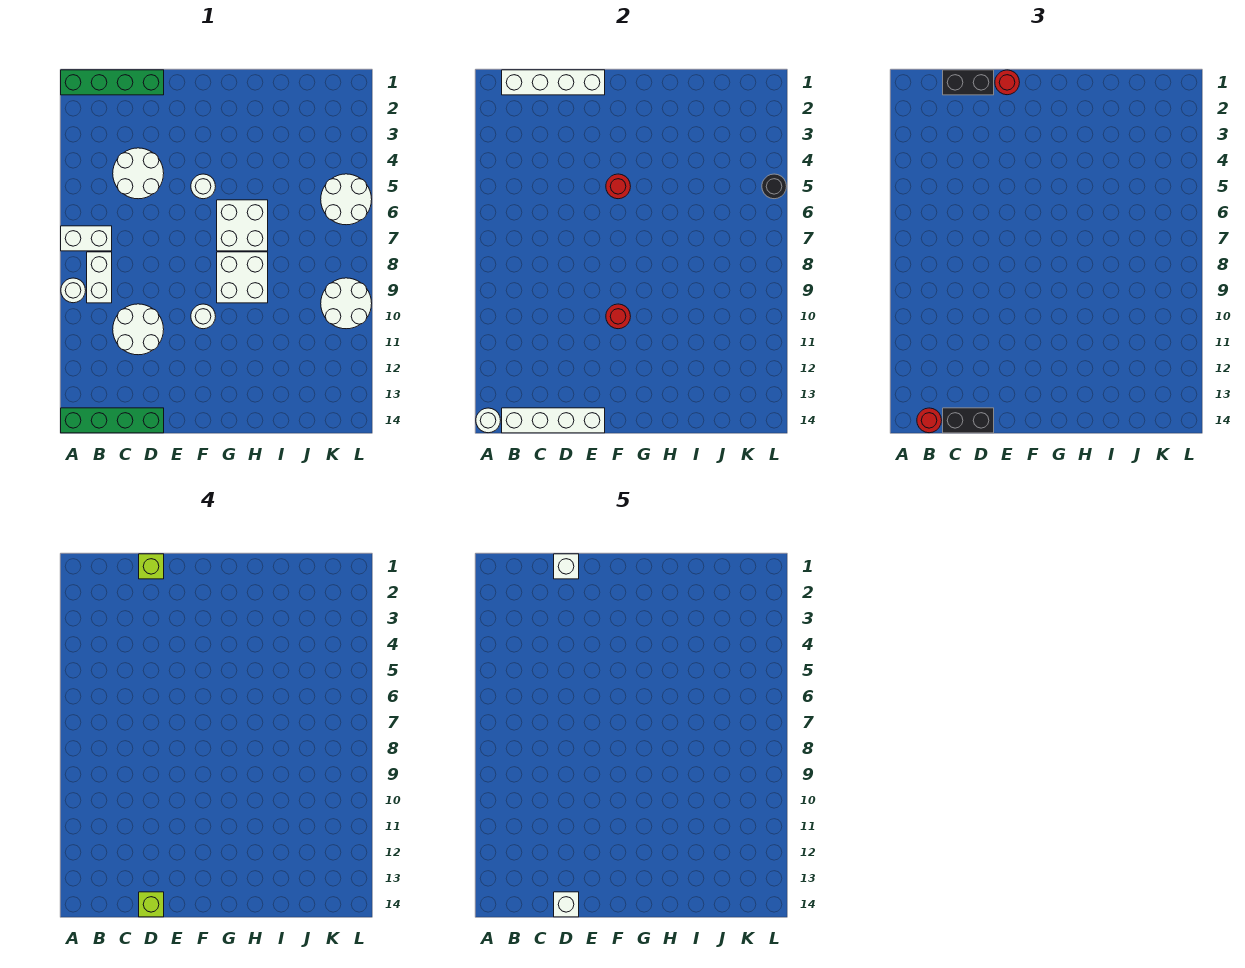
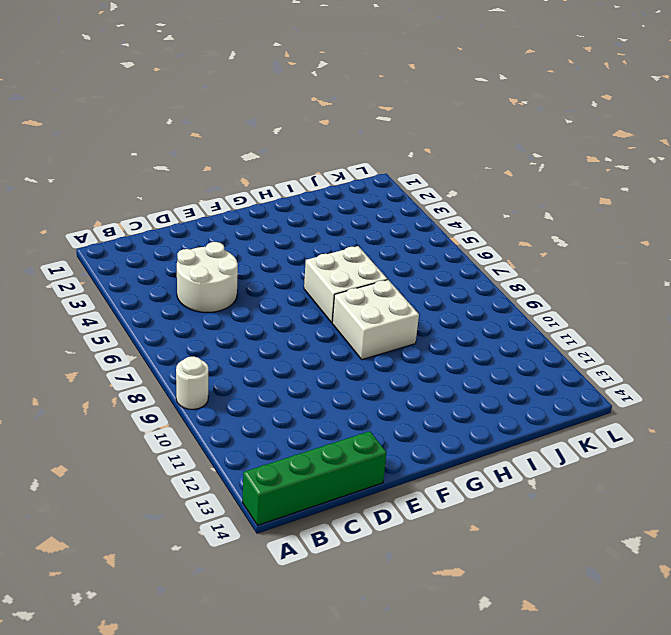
none -> green 1x4 brick [61,70,164,95]
none -> white 1x2 brick [61,226,112,251]
none -> white 1x2 brick [87,252,112,303]

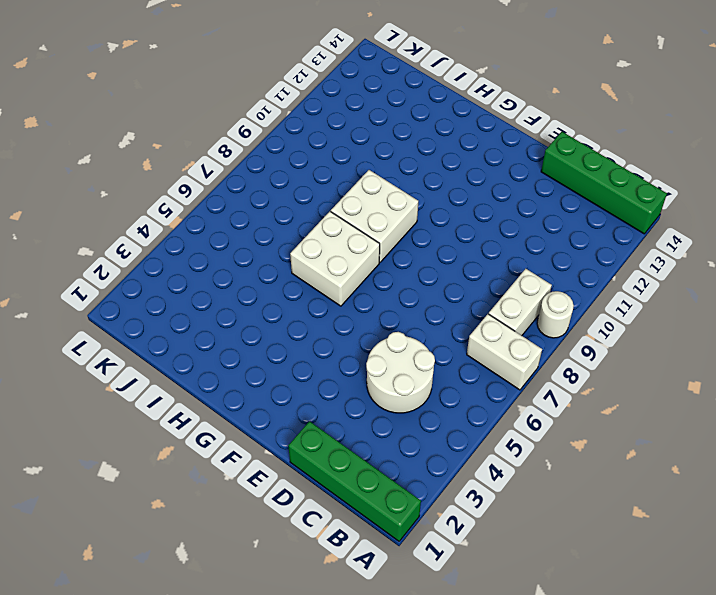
none -> white 2x2 round brick [113,304,164,355]
none -> white 1x1 round brick [191,174,216,199]
none -> white 1x1 round brick [191,304,216,329]

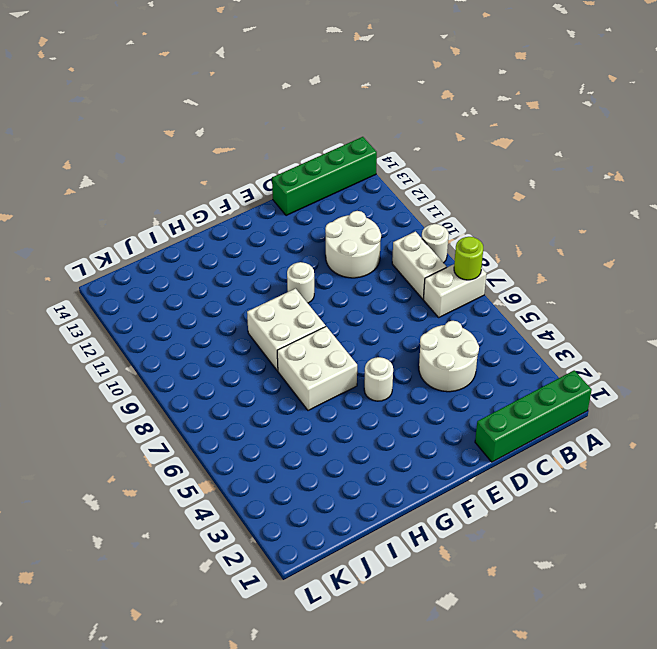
lime 1x1 round brick [454,237,483,280] -> none
none -> white 2x2 round brick [321,174,372,225]
none -> white 2x2 round brick [321,278,372,329]
none -> white 1x1 round brick [476,408,501,433]

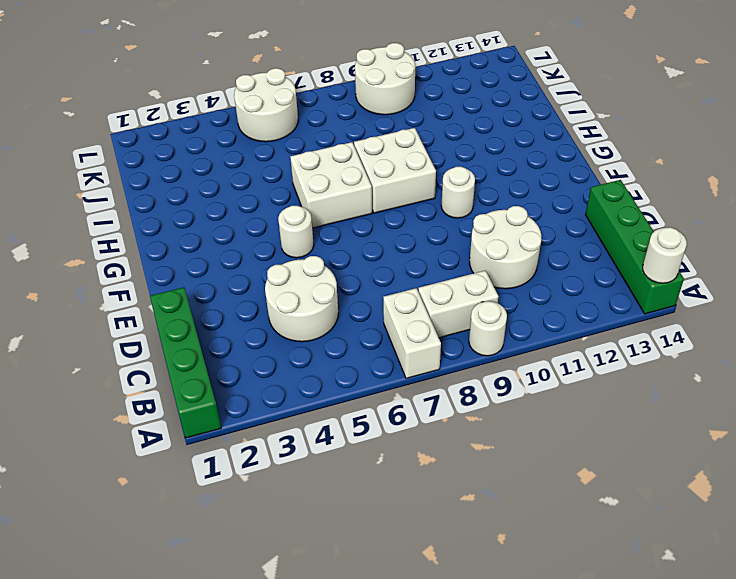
none -> white 1x4 brick [502,70,605,95]
none -> white 1x4 brick [502,408,605,433]
none -> red 1x1 round brick [606,174,631,199]

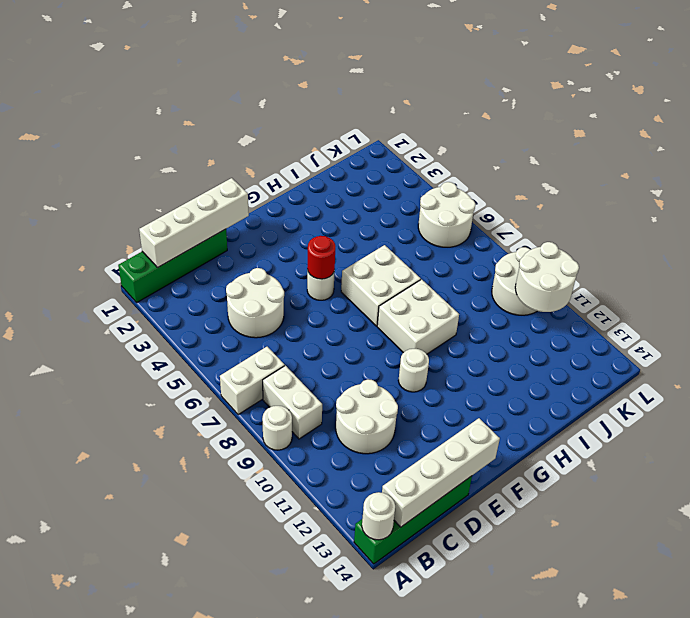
white 2x2 round brick [515,242,579,312] -> none
none -> red 1x1 round brick [606,304,631,329]
none -> black 1x1 round brick [762,174,787,199]
none -> red 1x1 round brick [917,408,942,433]

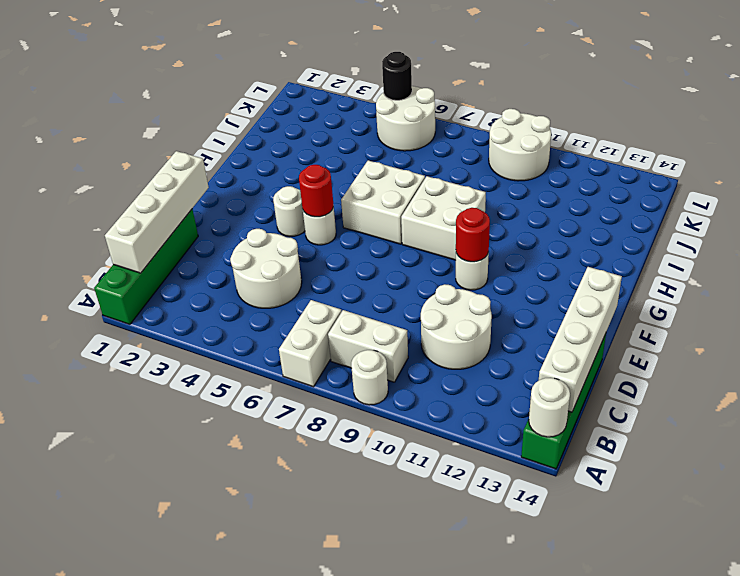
white 1x1 round brick [273,186,305,236] -> none
none -> red 1x1 round brick [917,408,942,433]
none -> black 1x2 brick [943,70,994,95]
none -> black 1x2 brick [943,408,994,433]

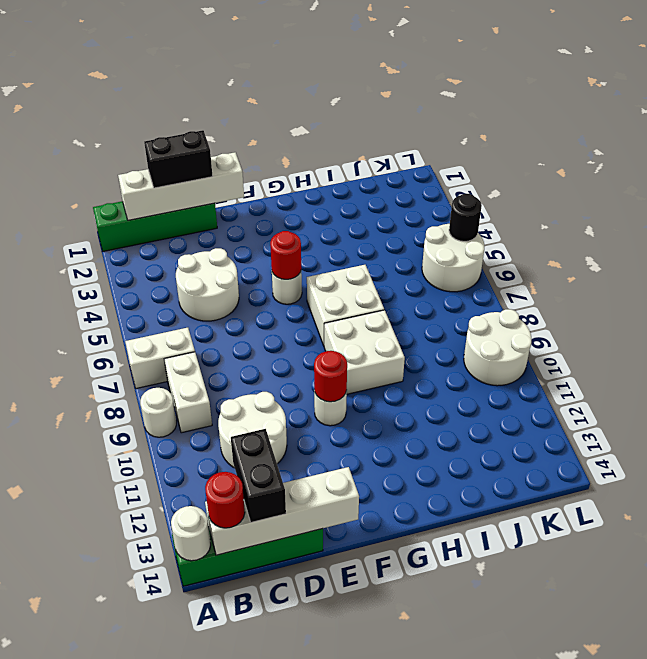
black 1x2 brick [231,429,286,522] -> black 1x2 brick turned to [943,408,994,433]
none -> red 1x1 round brick [995,70,1020,95]
none -> lime 1x1 brick [139,554,164,579]
none -> lime 1x1 brick [139,892,164,917]

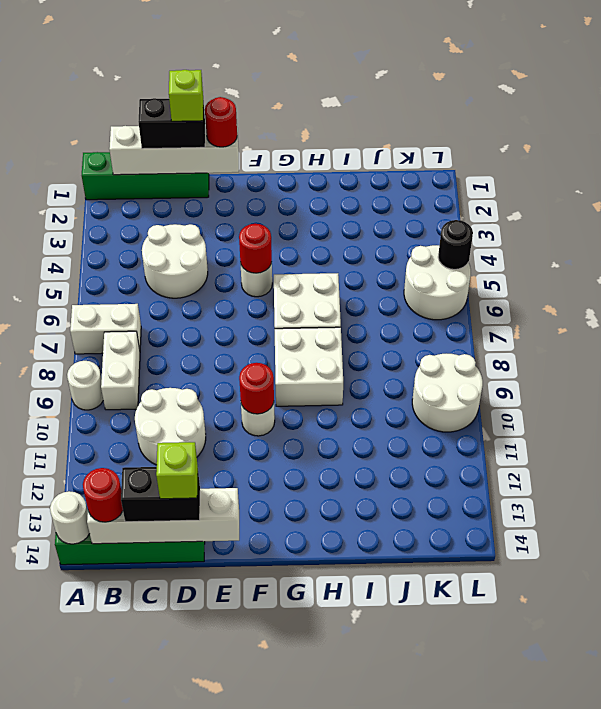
none -> white 1x1 brick [554,554,579,579]
none -> white 1x1 brick [554,892,579,917]

